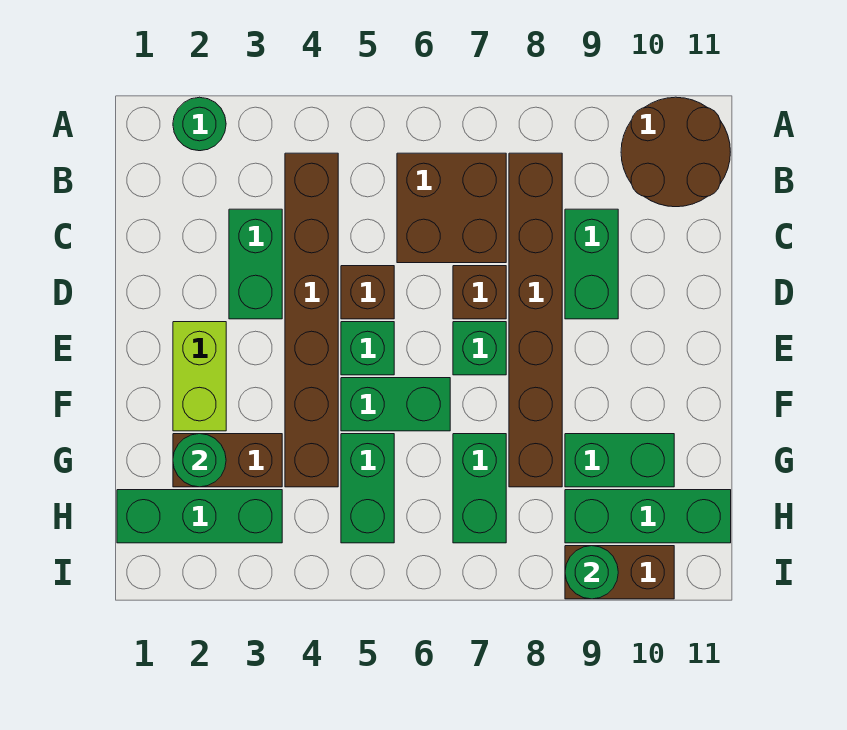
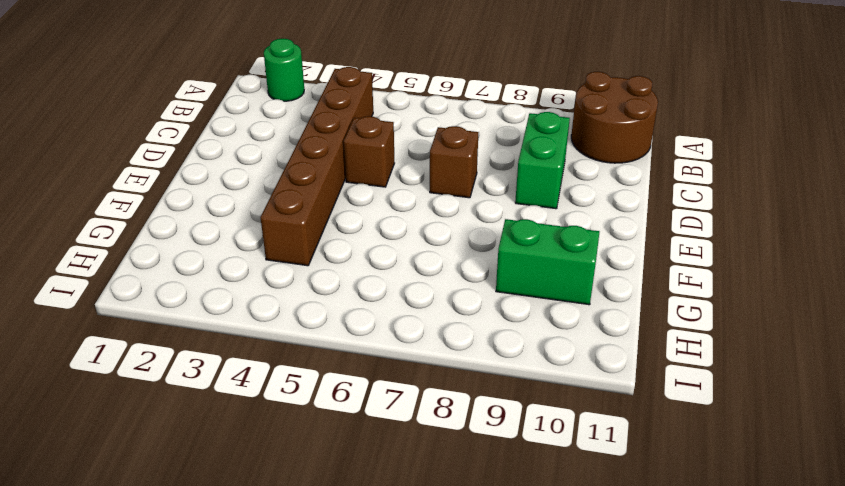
none -> brown 2x2 brick [397,153,506,263]
none -> brown 1x6 brick [509,153,562,487]
none -> green 1x2 brick [229,209,282,319]

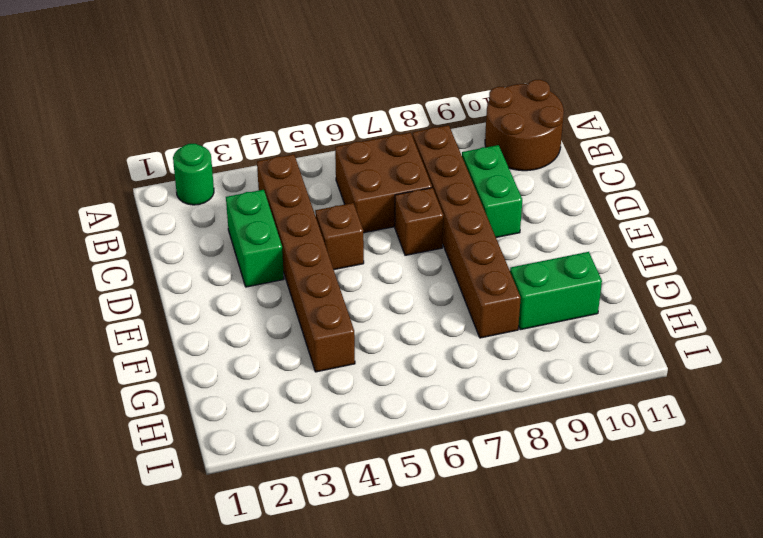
none -> lime 1x2 brick [173,322,226,431]
none -> green 1x1 brick [341,322,394,375]
none -> green 1x1 brick [453,322,506,375]

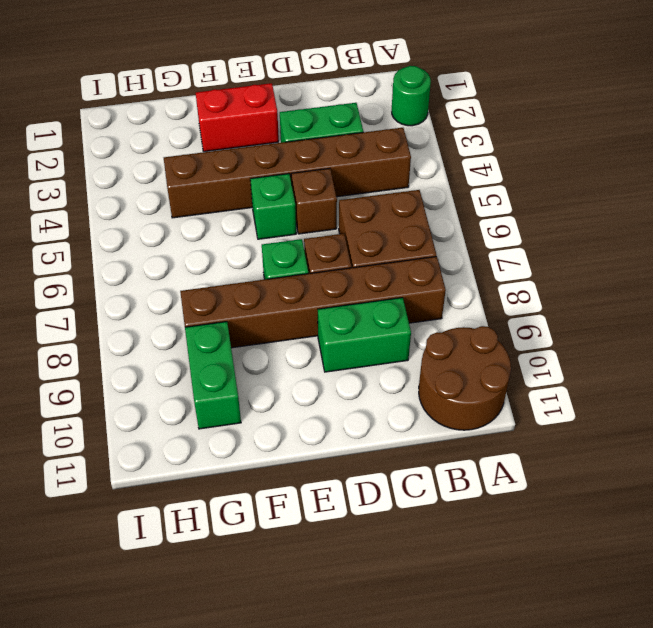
red 1x2 brick [196,83,279,152] -> lime 1x2 brick [173,322,226,431]
none -> green 1x2 brick [341,378,450,431]
none -> brown 1x2 brick [173,434,282,487]
none -> green 1x2 brick [341,434,394,543]

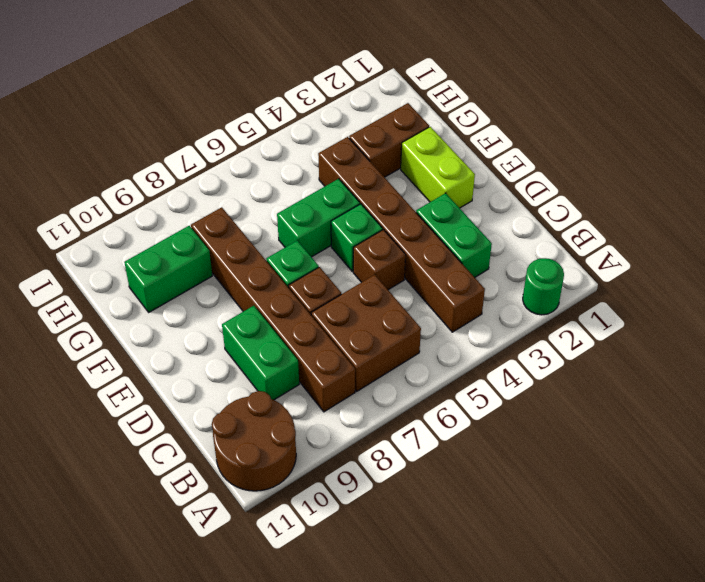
none -> green 1x2 brick [341,434,394,543]
none -> green 1x2 brick [453,434,506,543]
none -> green 1x3 brick [117,490,282,543]

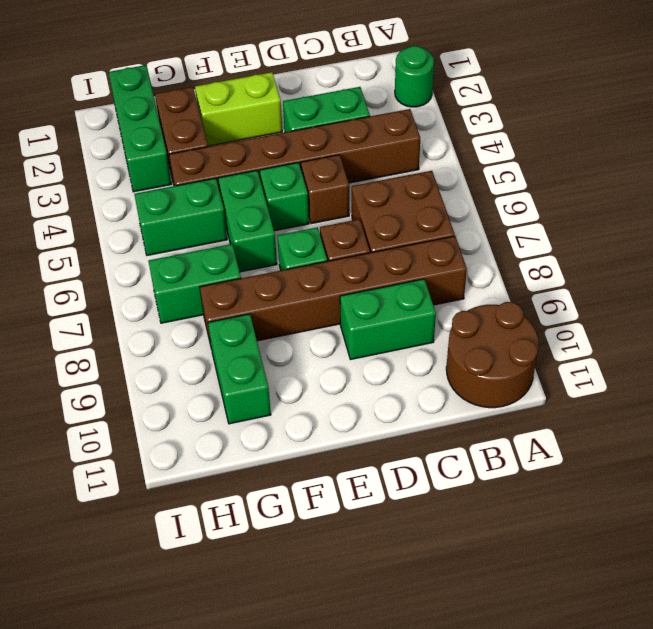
none -> green 1x3 brick [565,490,731,543]
none -> brown 1x2 brick [565,546,674,599]
none -> green 1x1 round brick [173,434,226,487]

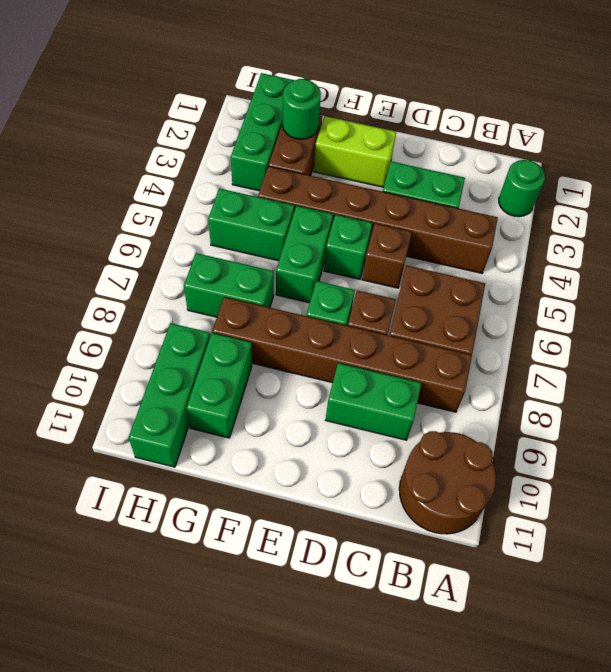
none -> brown 1x2 brick [565,546,674,599]
none -> green 1x1 round brick [565,546,618,599]

